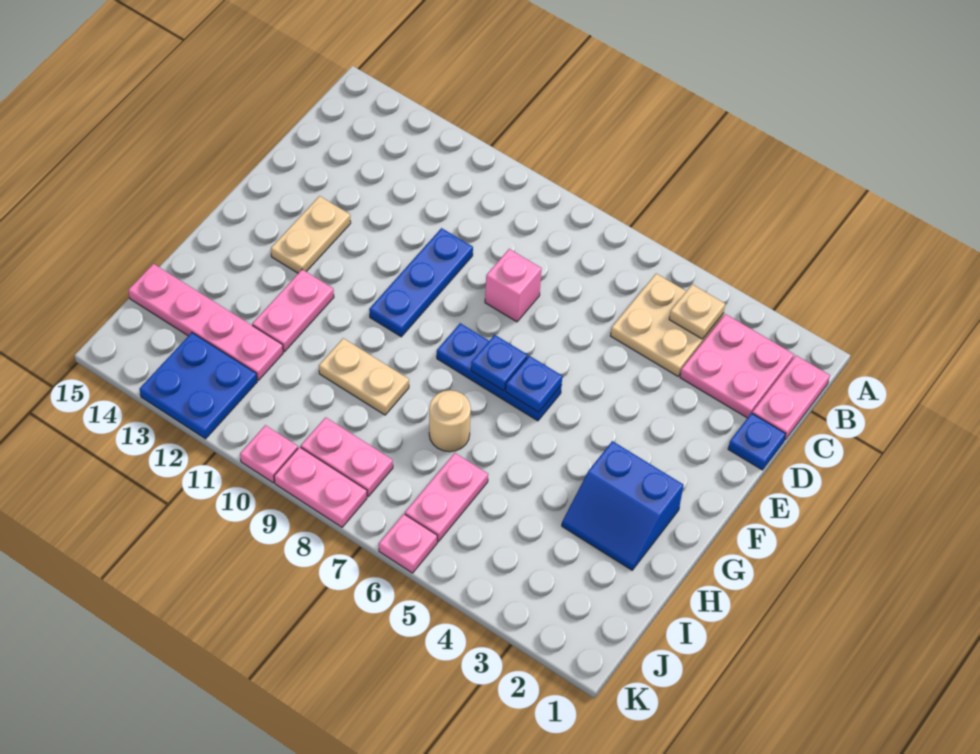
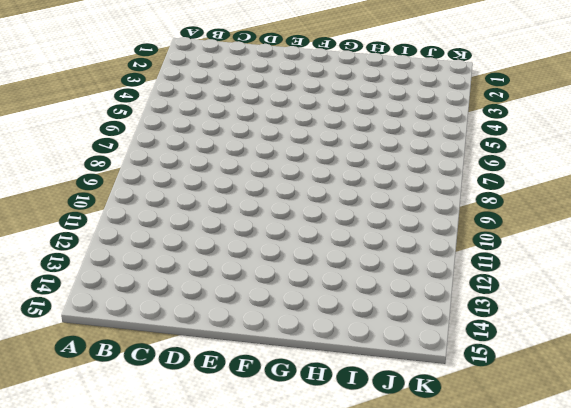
none -> pink 1x2 plate [752,355,830,440]
none -> pink 2x2 plate [680,314,794,418]
none -> tan 2x2 plate [610,274,724,376]

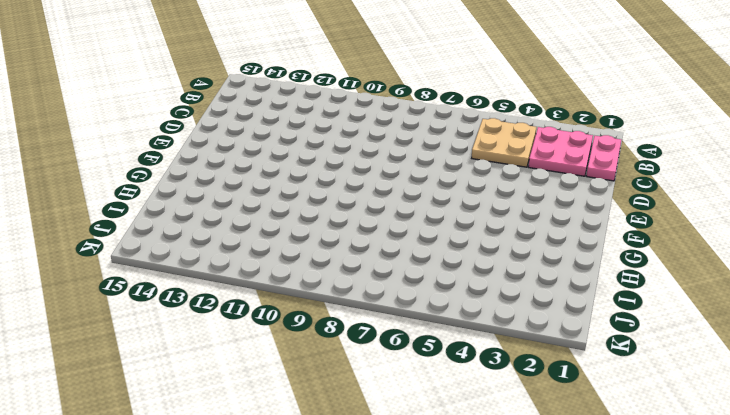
none -> blue 1x1 plate [728,413,786,470]
none -> pink 1x1 brick [485,249,542,322]
none -> blue 1x3 plate [369,228,473,337]

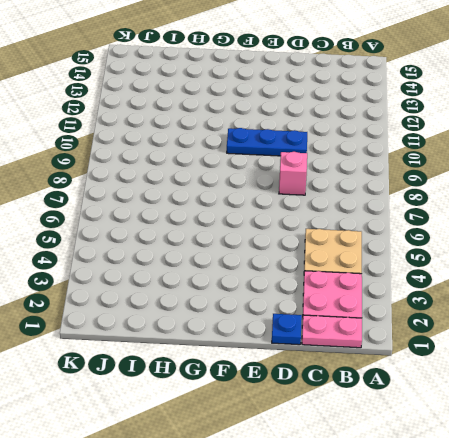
none -> tan 1x2 plate [271,196,351,273]
none -> blue 1x3 plate [437,323,562,421]
none -> blue 2x2 slope [562,441,683,570]

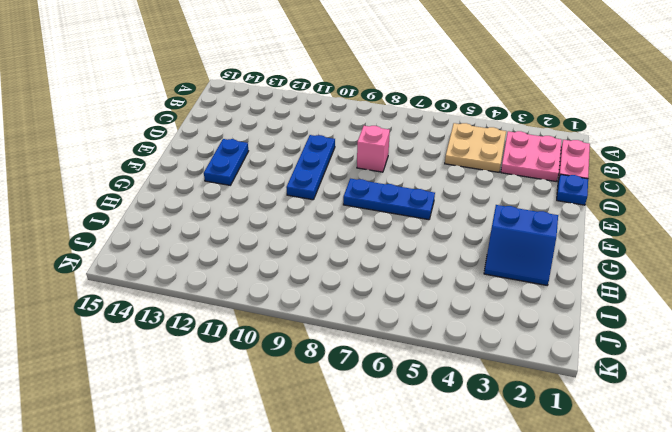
blue 1x2 plate [204,139,248,185] -> tan 1x2 plate [271,196,351,273]
none -> pink 1x2 plate [252,269,334,352]
none -> tan 1x1 round brick [429,390,471,452]
none -> tan 1x2 plate [319,338,409,415]

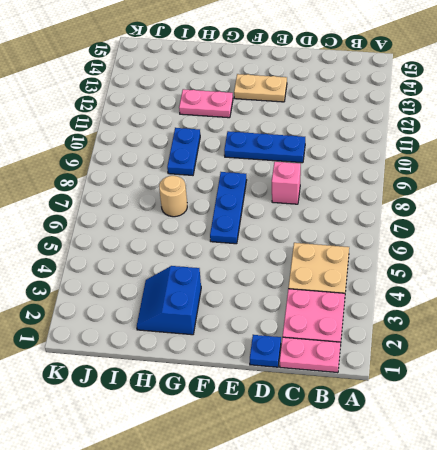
blue 1x2 plate [167,128,200,175] -> tan 1x2 plate [319,338,409,415]
none -> pink 1x2 plate [405,453,488,542]
none -> pink 1x4 plate [128,264,283,380]
none -> pink 1x2 plate [301,417,393,496]

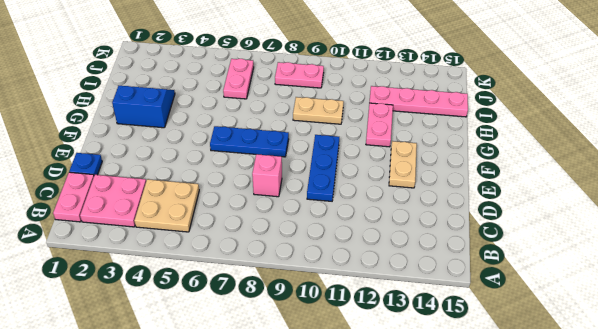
none -> tan 1x1 round brick [429,390,471,452]
none -> blue 2x2 plate [140,333,257,439]
none -> pink 1x1 plate [379,514,437,573]

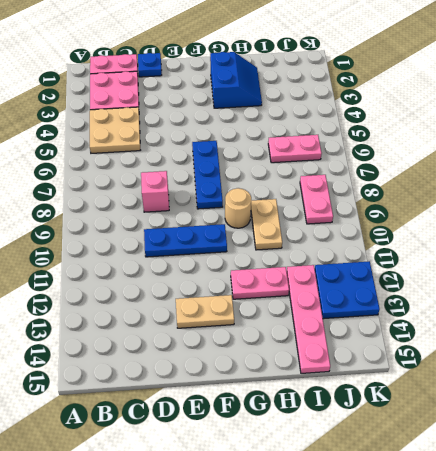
tan 1x1 round brick [225,188,251,228] -> tan 1x1 round brick moved to [429,390,471,452]
none -> pink 1x1 plate [379,514,437,573]
none -> pink 1x2 plate [274,447,367,527]
none -> pink 1x1 plate [240,425,298,483]

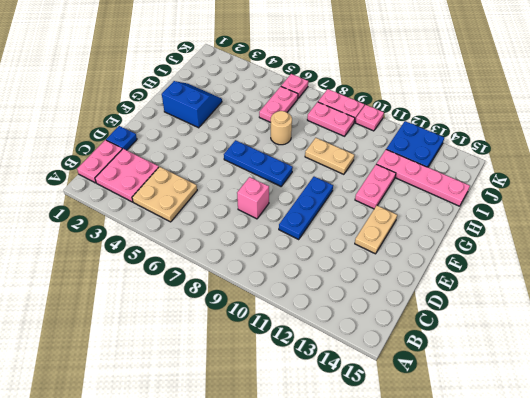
none -> tan 1x1 plate [669,284,725,339]
none -> blue 1x1 plate [506,356,562,412]
none -> blue 1x1 plate [471,335,527,391]

